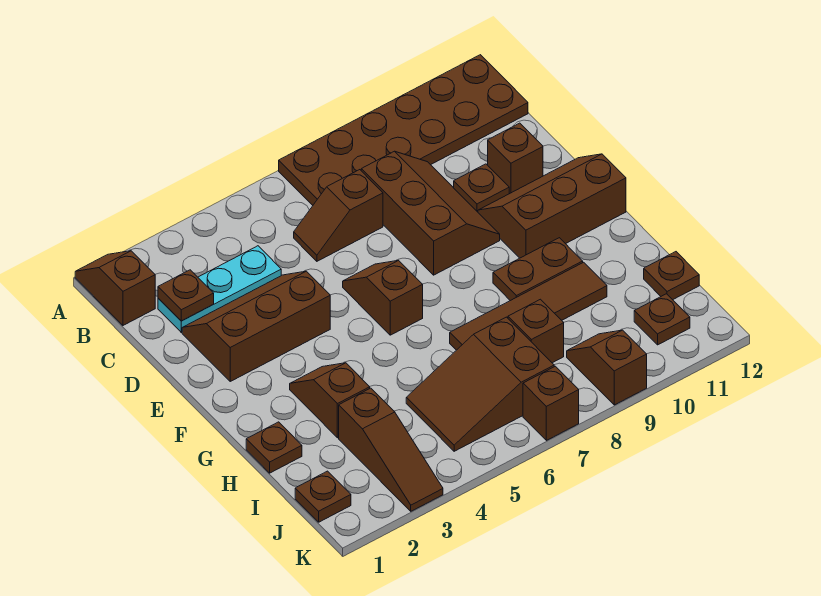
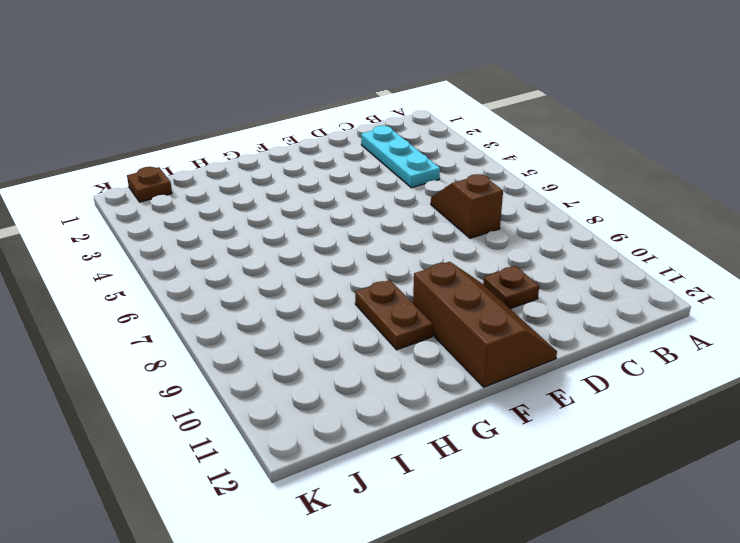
none -> brown 1x2 slope [75,251,155,325]
none -> brown 2x6 plate [279,55,528,205]
none -> brown 2x3 slope [361,151,500,275]

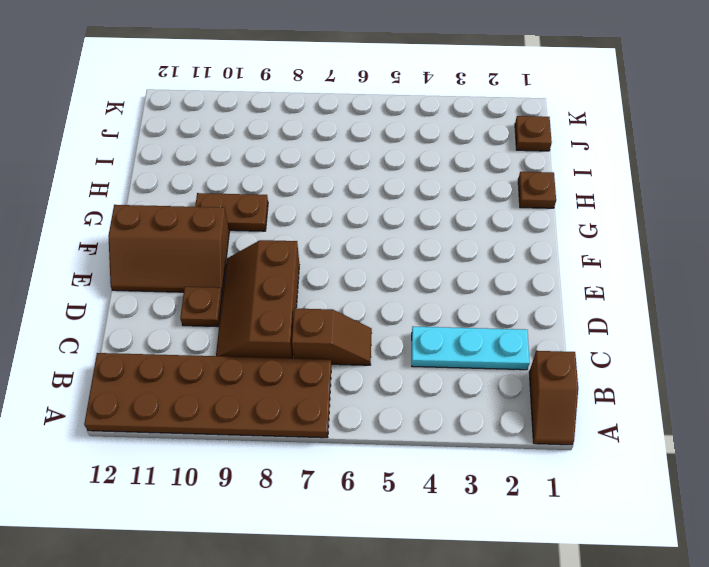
none -> brown 2x3 slope [182,271,330,381]
none -> brown 1x1 brick [488,123,543,194]
none -> brown 1x2 slope [343,260,423,335]

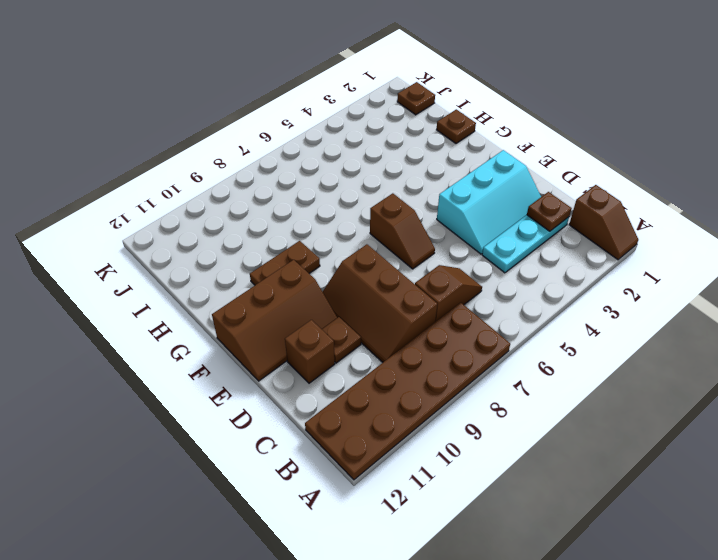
cyan 2x3 slope [437,150,541,254] -> brown 2x3 slope [182,271,330,381]
none -> brown 1x2 slope [290,363,370,438]
none -> brown 1x4 tile [450,262,607,350]
none -> brown 1x3 slope [339,388,443,511]

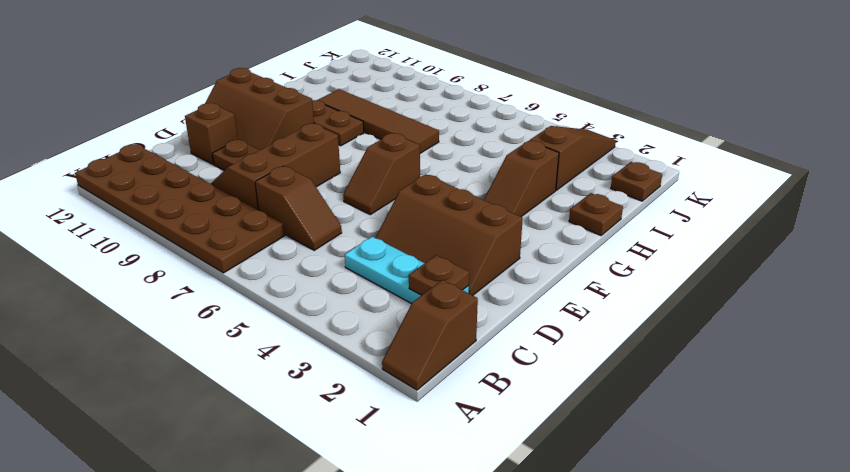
none -> brown 2x3 slope [406,317,554,451]
none -> brown 1x1 brick [508,299,564,363]
none -> brown 1x1 plate [644,252,699,300]

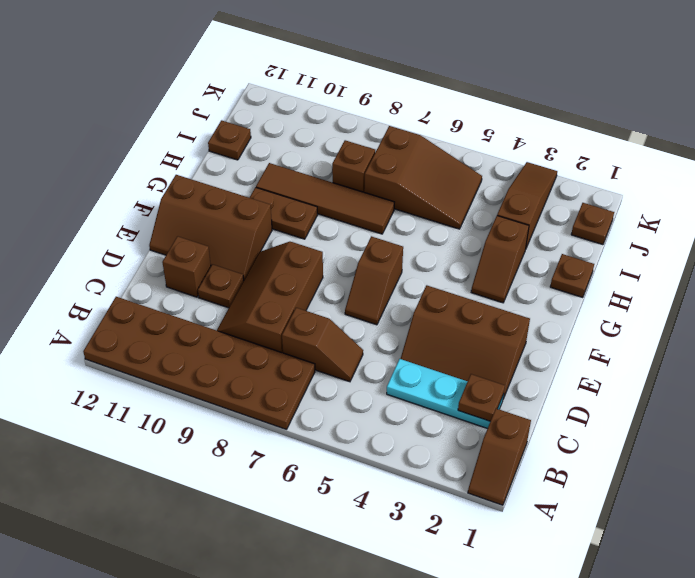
none -> brown 1x2 slope [567,330,647,405]
none -> brown 1x1 plate [634,294,690,345]
none -> brown 1x1 brick [523,366,579,440]

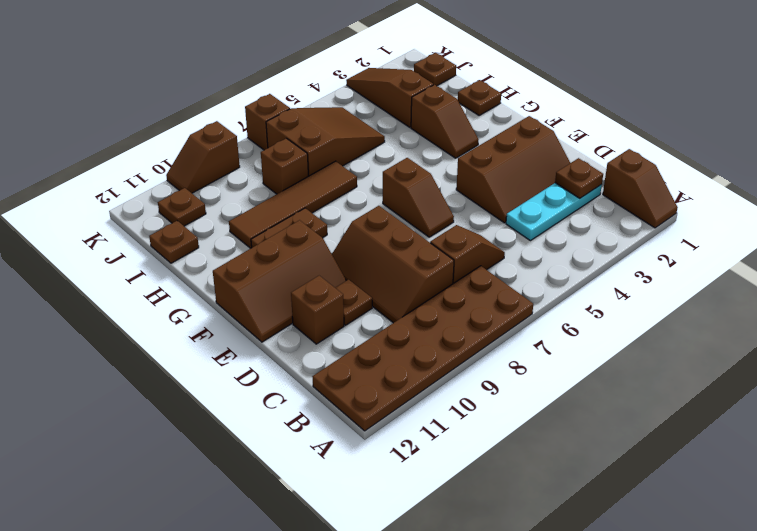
brown 1x2 slope [166,121,240,193] -> brown 1x2 slope turned to [567,330,647,405]

